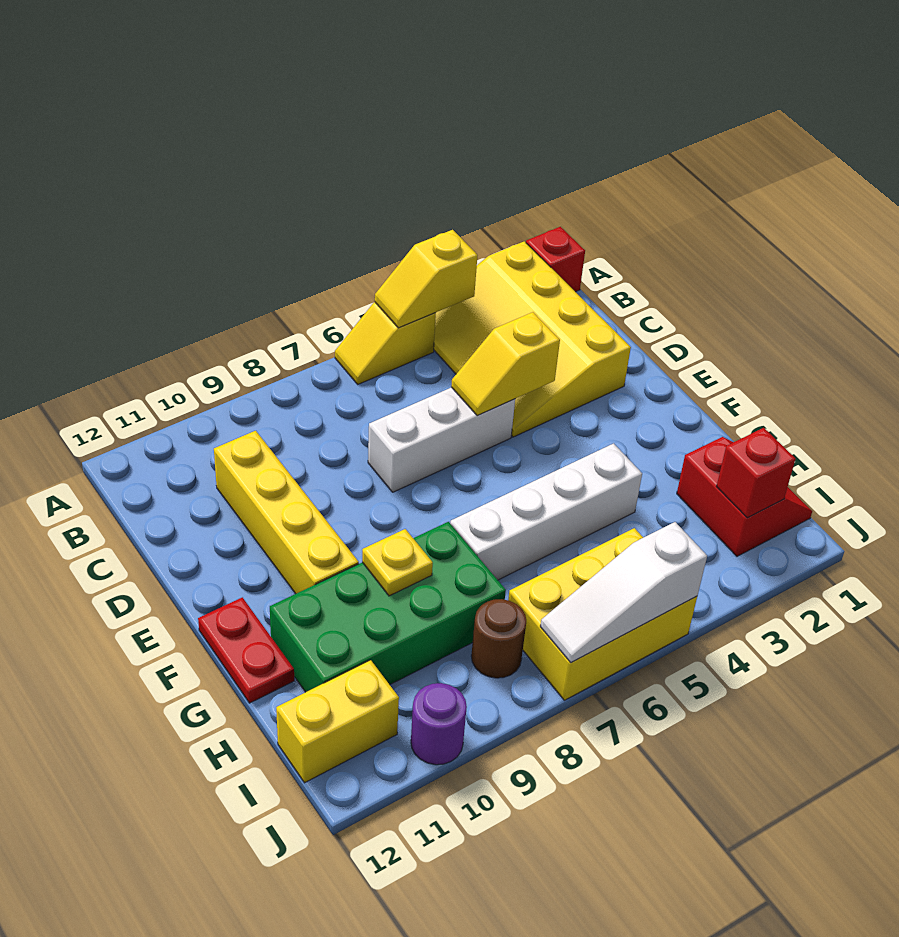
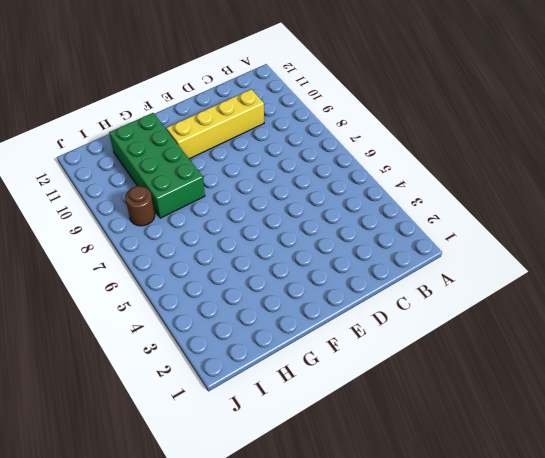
none -> red 1x1 brick [526,227,585,292]
none -> yellow 3x4 slope [434,241,631,437]
none -> yellow 1x2 slope [335,302,436,384]

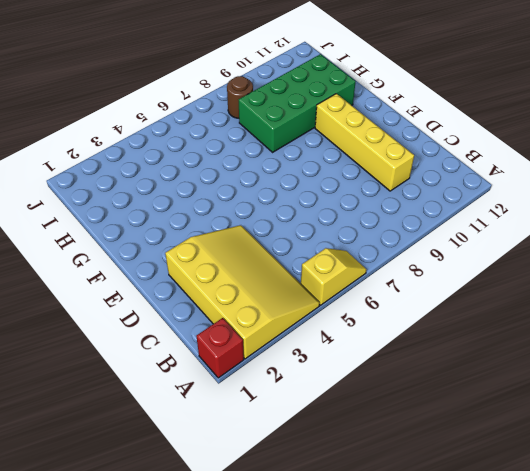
none -> white 1x3 brick [368,387,515,492]
none -> red 1x2 plate [198,597,294,703]
none -> white 1x4 brick [450,443,642,580]

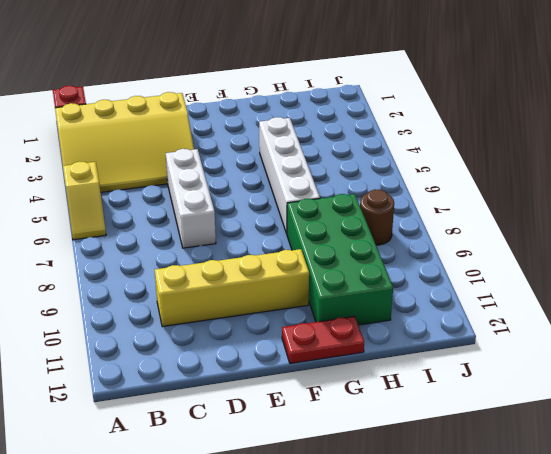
none -> red 2x2 slope [677,437,812,556]
none -> yellow 2x3 brick [508,528,697,700]
none -> yellow 1x2 brick [276,660,399,783]

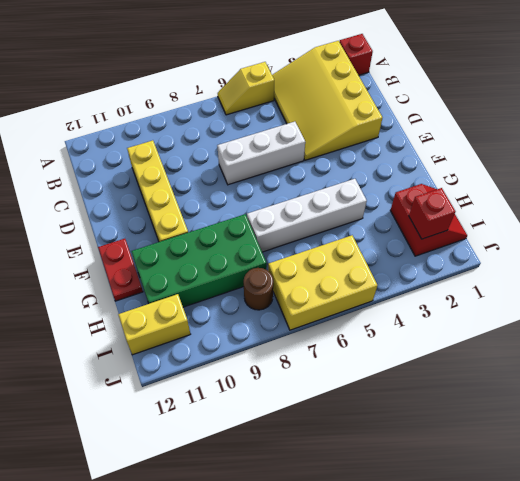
none -> purple 1x1 round brick [411,683,467,765]
none -> yellow 1x2 slope [375,230,478,328]
none -> yellow 1x2 slope [451,312,560,416]

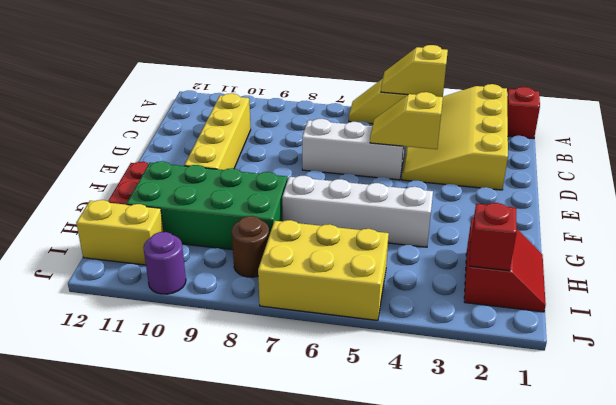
none -> yellow 1x1 plate [362,529,433,596]
none -> white 1x3 slope [540,522,707,663]

